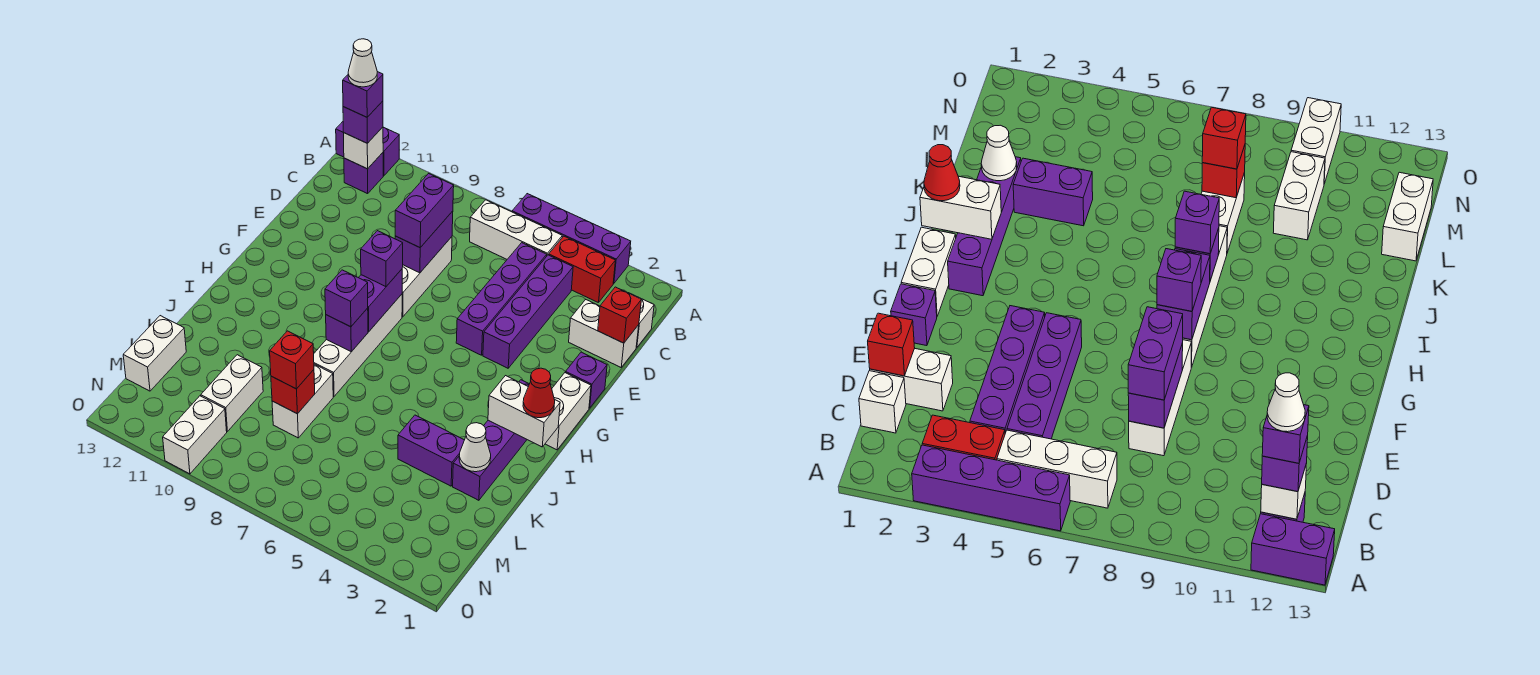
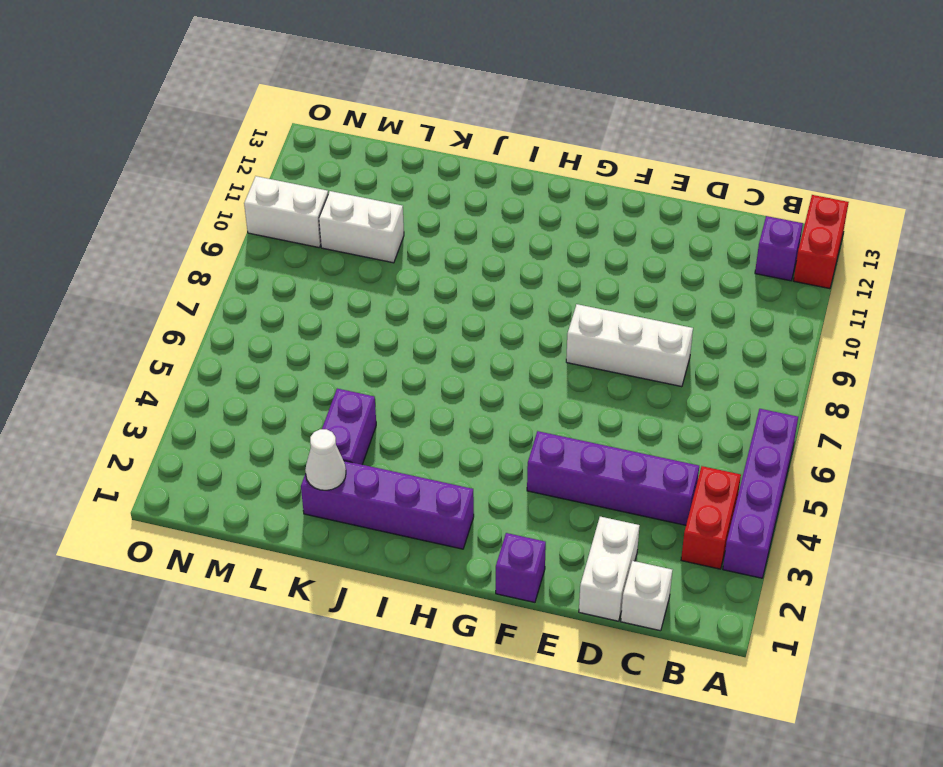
red 1x2 brick [794,195,849,289] -> purple 1x2 brick [336,122,399,176]
none -> white 1x3 brick [470,200,562,259]
none -> purple 1x4 brick [456,243,547,355]
none -> white 1x2 brick [545,373,591,450]
none -> white 1x4 brick [314,294,402,396]

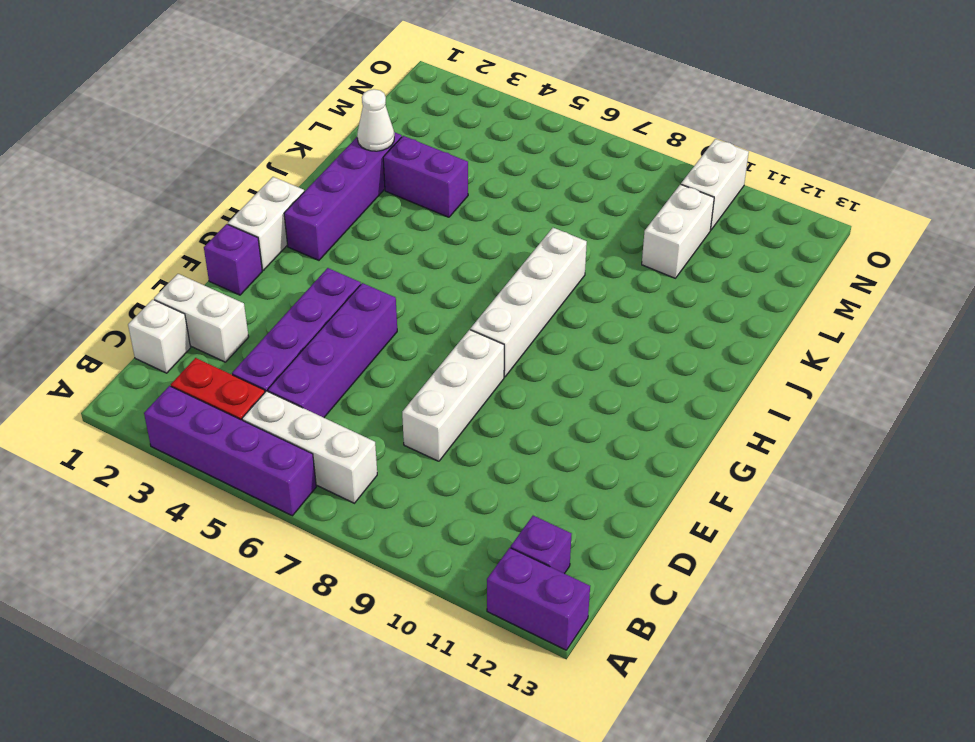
none -> white 1x2 brick [272,364,333,438]
none -> white 1x2 brick [123,316,186,391]
none -> white 1x1 brick [344,127,383,169]
none -> red 1x1 brick [598,287,641,343]

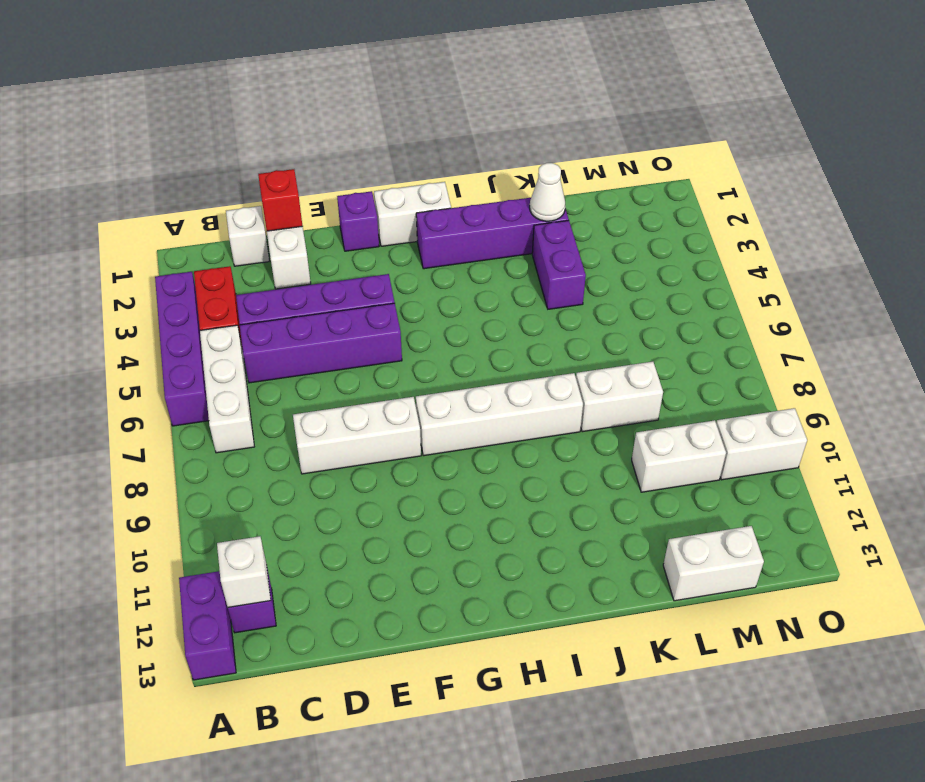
none -> purple 1x2 brick [395,211,453,273]
none -> purple 1x2 brick [359,269,402,331]
none -> white 1x2 brick [488,376,560,447]
none -> purple 1x1 brick [326,308,368,352]

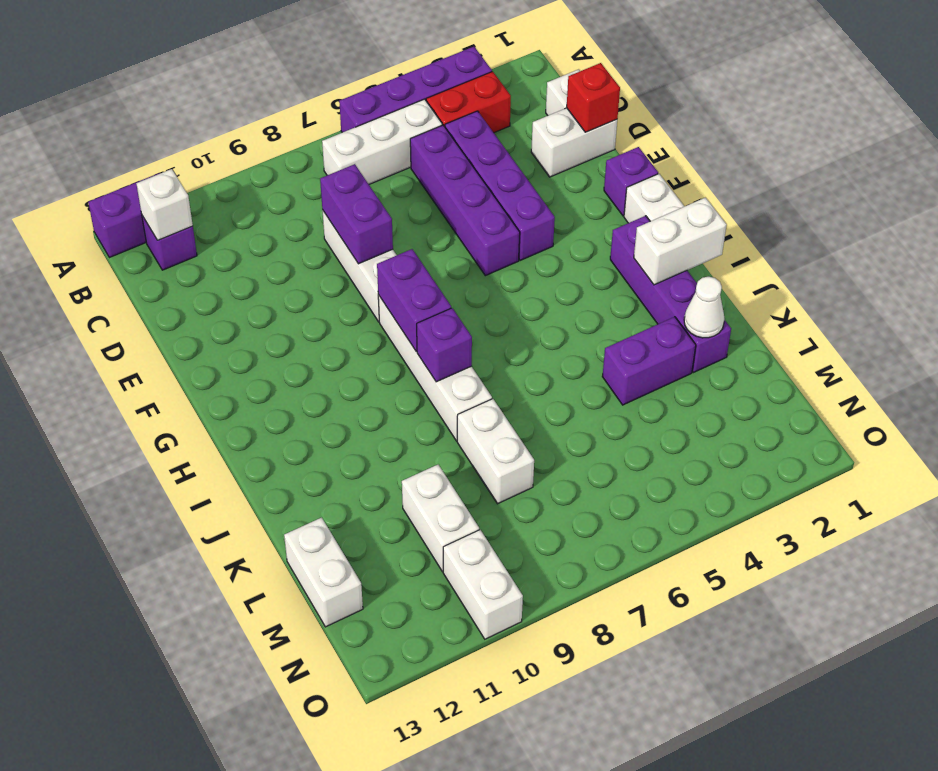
none -> red 1x1 brick [271,370,315,414]
none -> purple 1x1 brick [343,101,383,143]
none -> purple 1x2 brick [395,174,454,248]
none -> purple 1x1 brick [361,231,403,287]

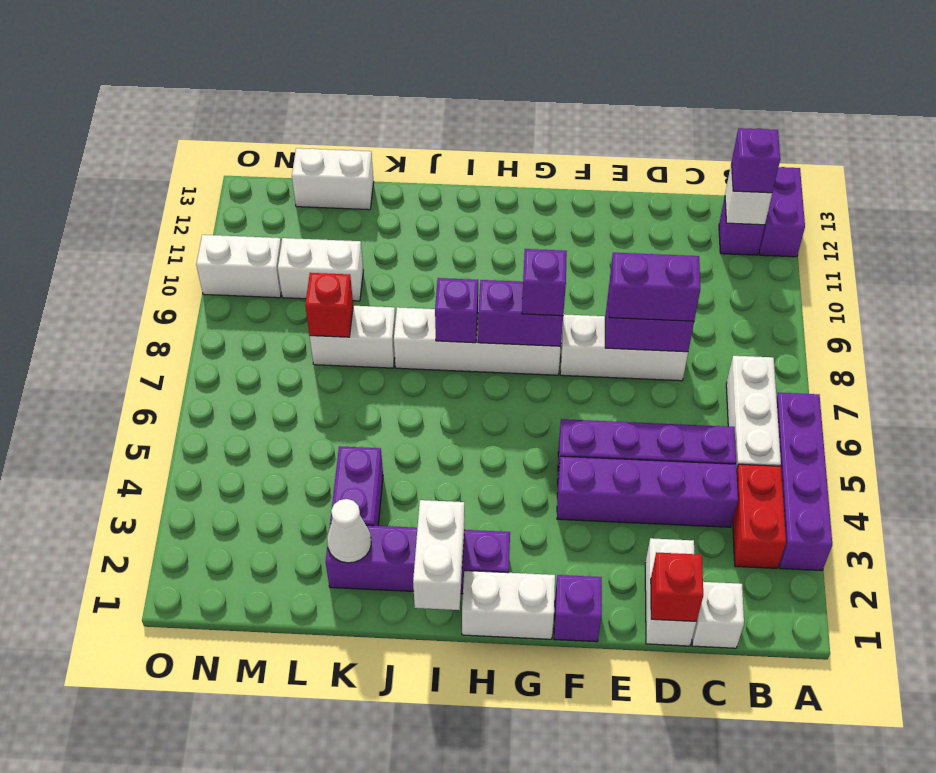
none -> red 1x1 cone [523,368,555,418]
none -> purple 1x1 brick [325,270,368,327]
none -> red 1x1 brick [270,331,314,389]
none -> purple 1x1 brick [343,72,383,117]

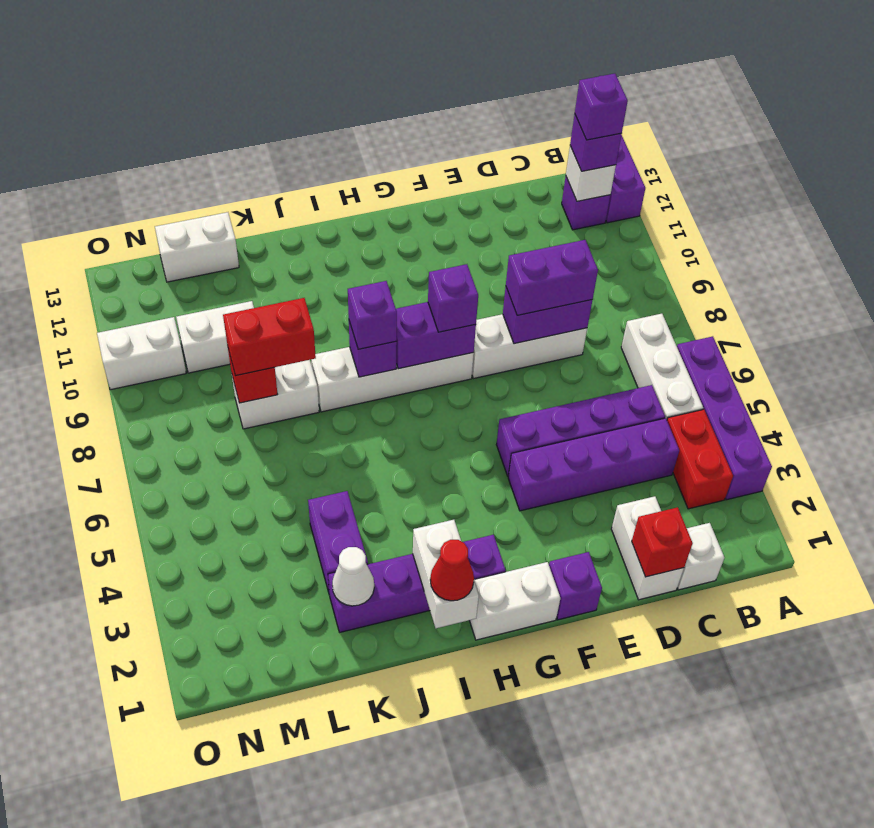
red 1x2 brick [223,298,316,376] -> red 1x1 brick [270,331,314,389]
none -> white 1x1 cone [348,39,377,87]

